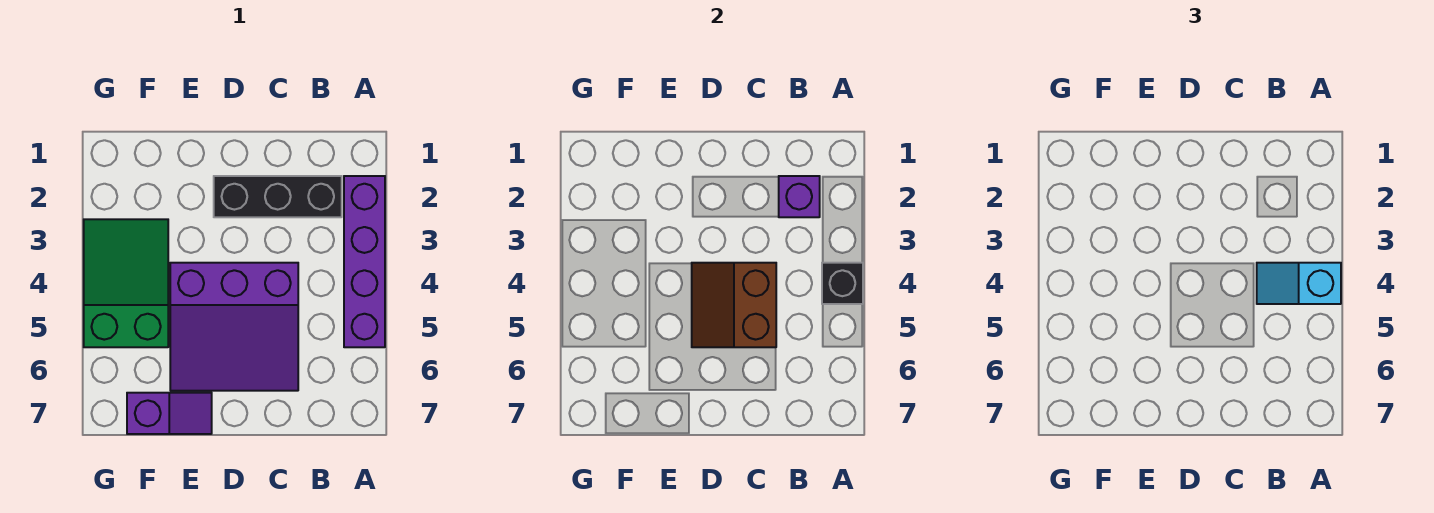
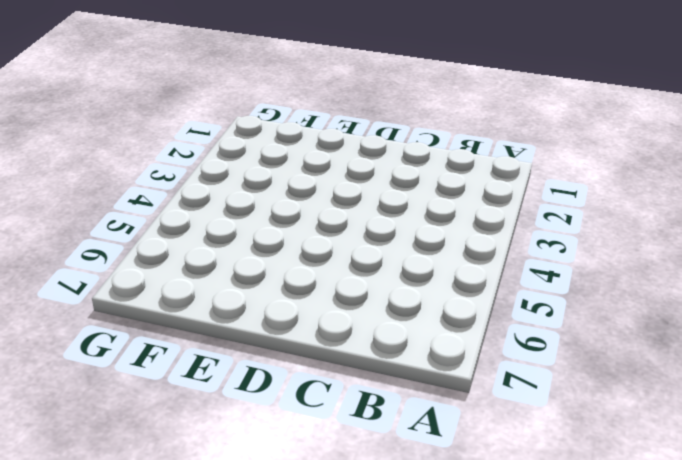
none -> purple 1x4 brick [344,176,385,347]
none -> black 1x3 brick [214,176,342,217]

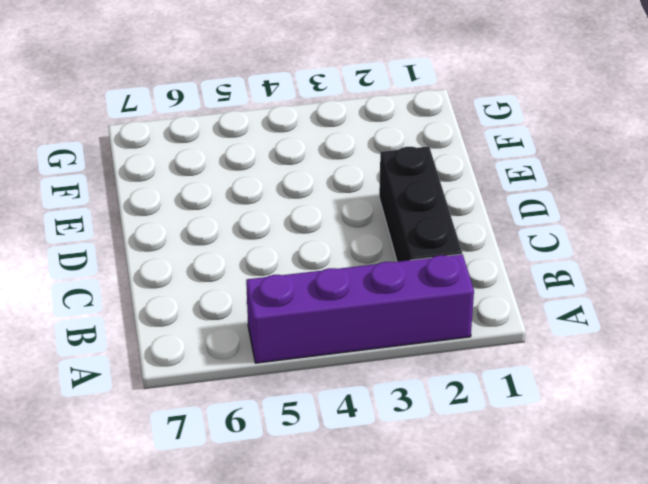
none -> purple 3x3 slope [170,263,298,391]
none -> purple 1x2 slope [127,393,212,434]

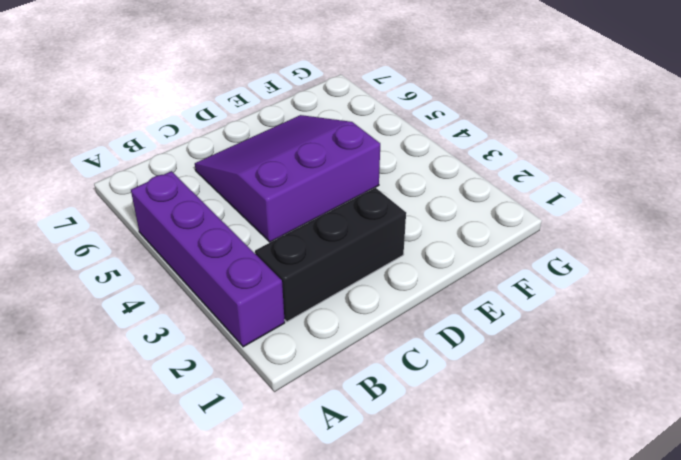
none -> purple 1x2 slope [127,393,212,434]
none -> green 2x3 slope [84,219,168,347]

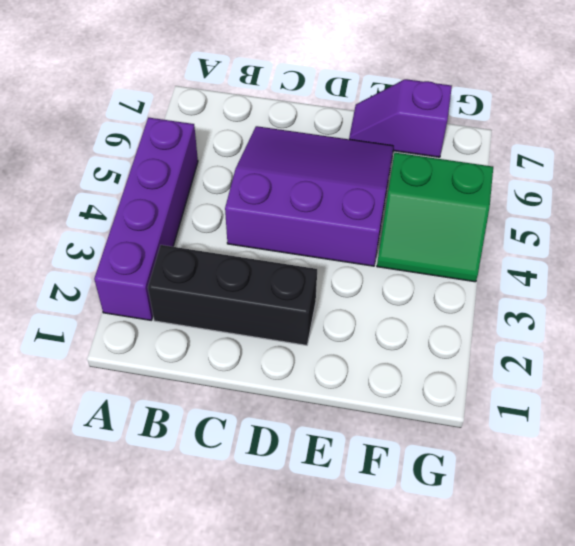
green 2x2 slope [377,153,493,282] -> green 2x3 slope [84,219,168,347]
none -> black 1x1 brick [822,263,863,304]
none -> purple 1x1 brick [779,176,820,217]

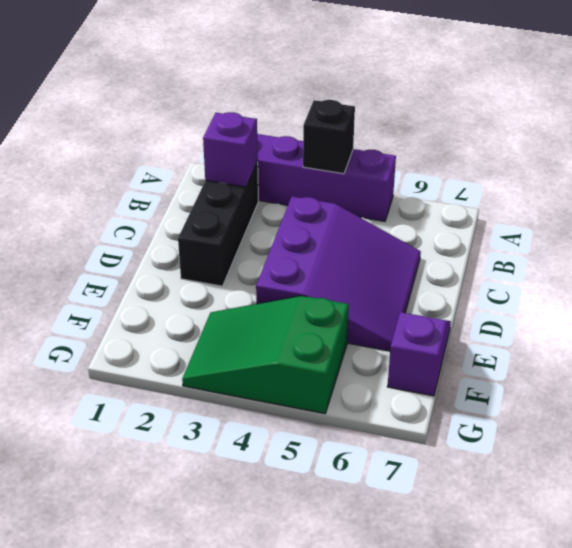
none -> brown 2x2 slope [692,263,776,347]
none -> cyan 1x2 slope [1257,263,1341,304]

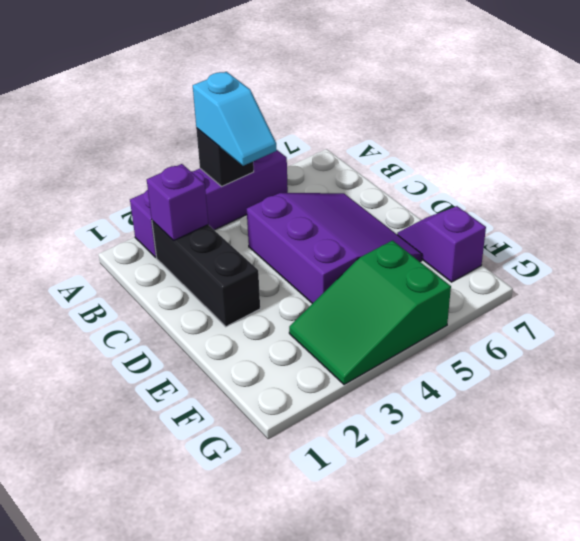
none -> brown 2x2 slope [692,263,776,347]

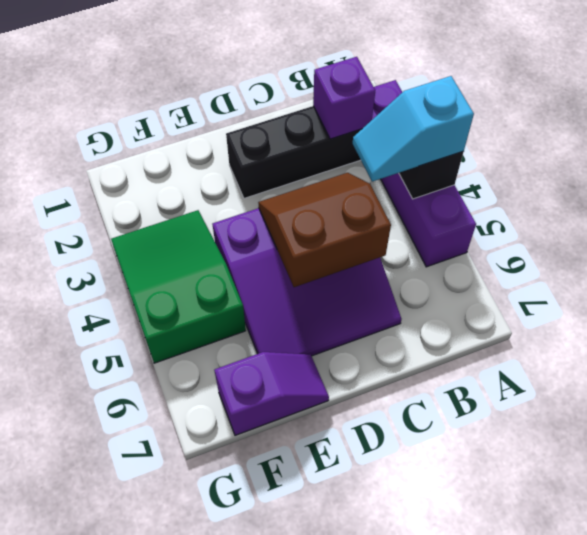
brown 2x2 slope [258,173,391,287] -> brown 2x2 slope turned to [692,263,776,347]

